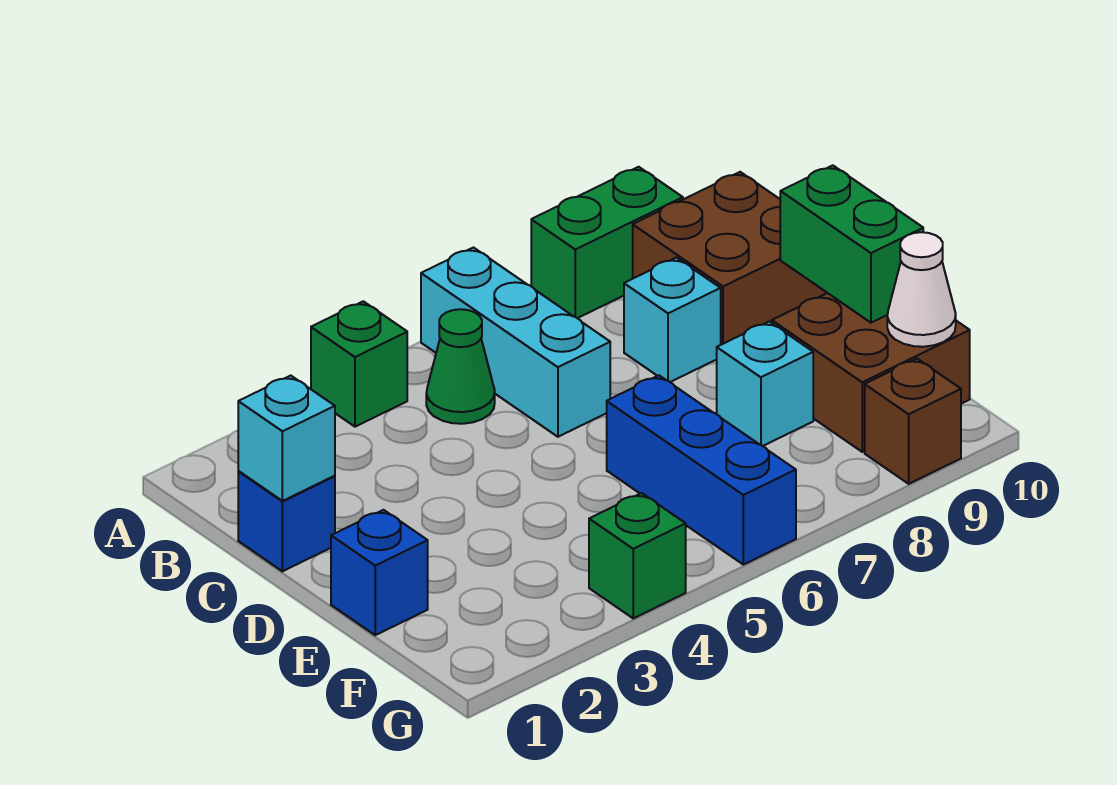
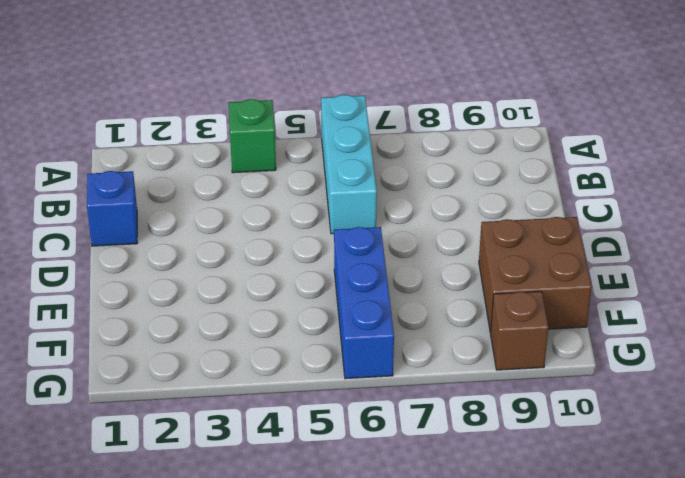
none -> green 1x2 brick [531,167,683,318]
none -> green 1x1 cone [426,309,495,424]
none -> brown 2x2 brick [633,172,827,345]

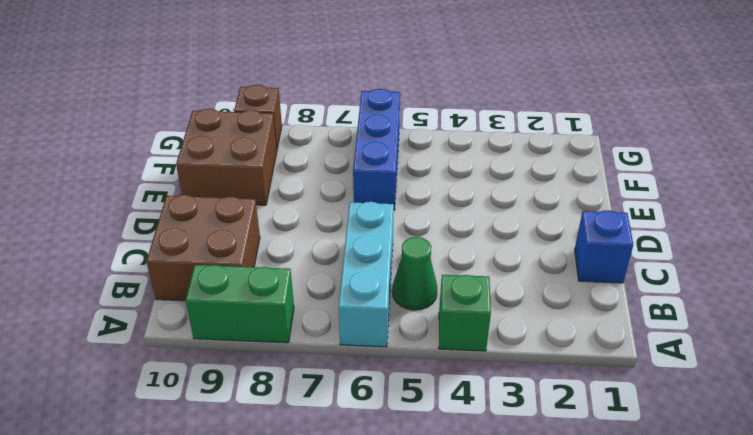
none -> cyan 1x1 brick [624,258,721,382]
none -> blue 1x1 brick [331,510,428,635]
none -> cyan 1x1 brick [717,322,813,446]

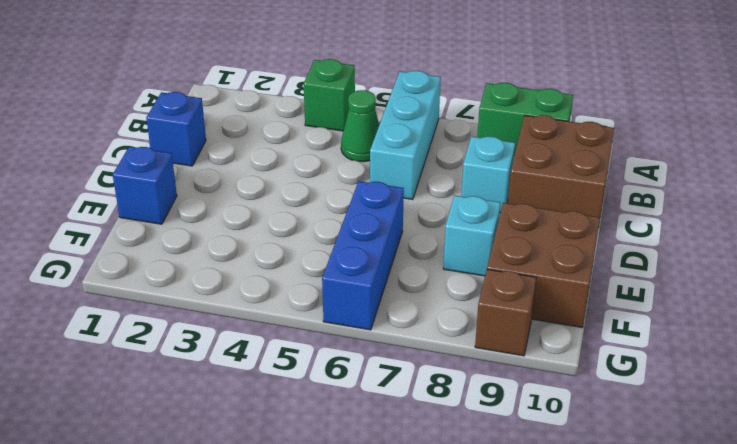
none -> green 1x1 brick [589,493,686,618]
none -> cyan 1x1 brick [238,376,335,501]
none -> green 1x2 brick [780,165,923,323]

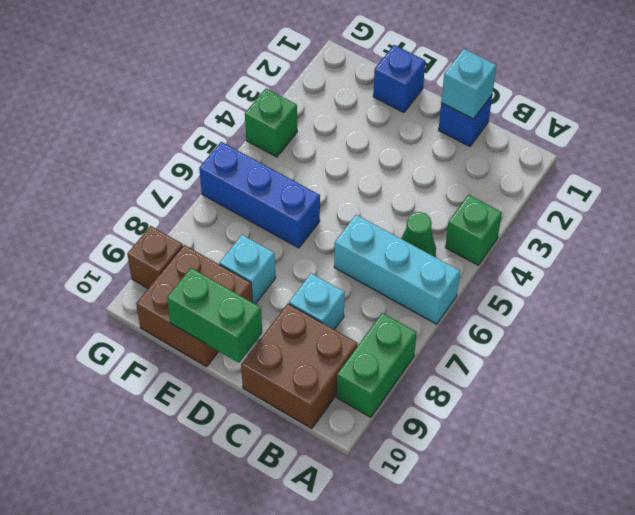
none -> white 1x1 cone [887,232,956,347]

